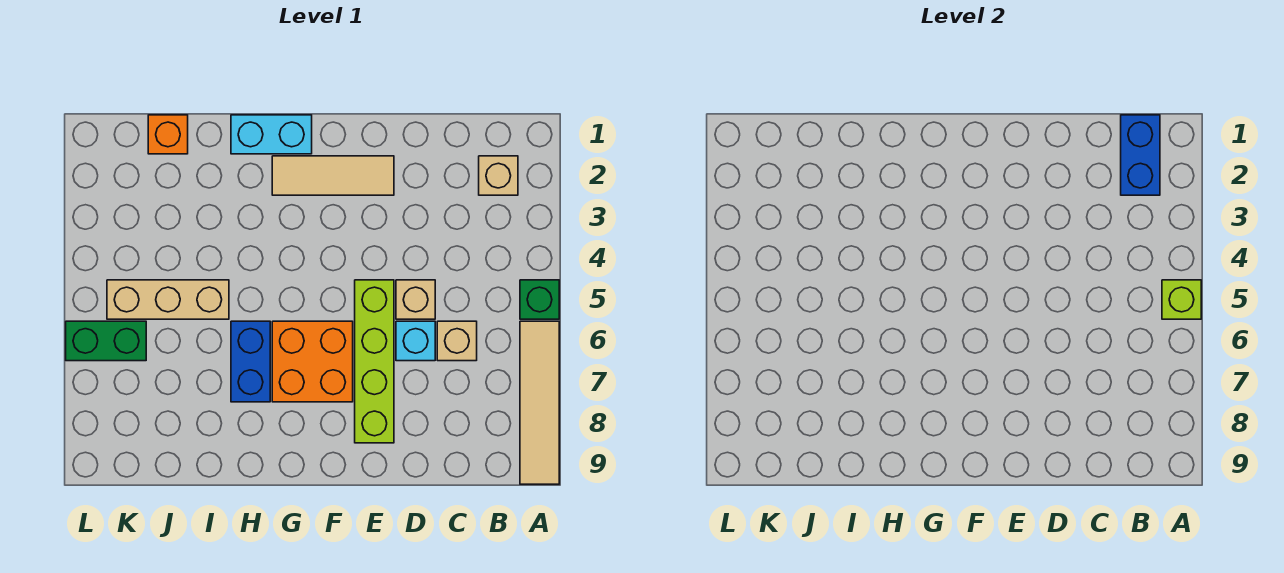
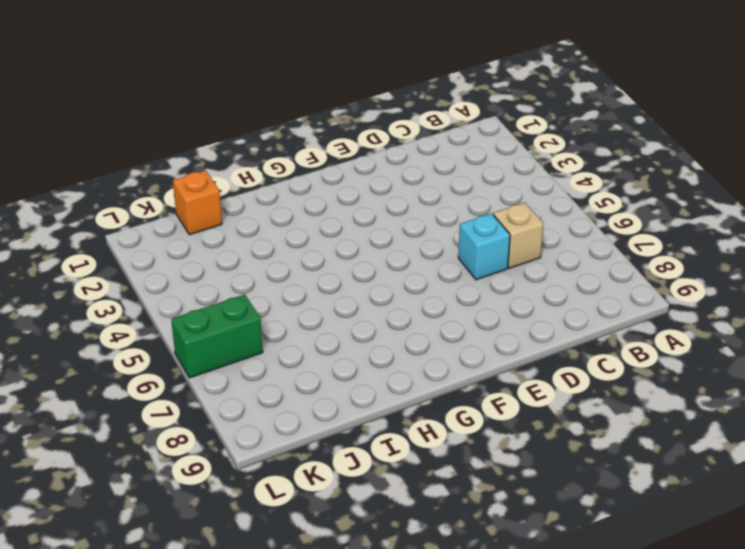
none -> green 1x1 brick [520,280,559,319]
none -> tan 1x4 tile [520,321,559,484]
none -> tan 1x1 brick [479,156,518,195]

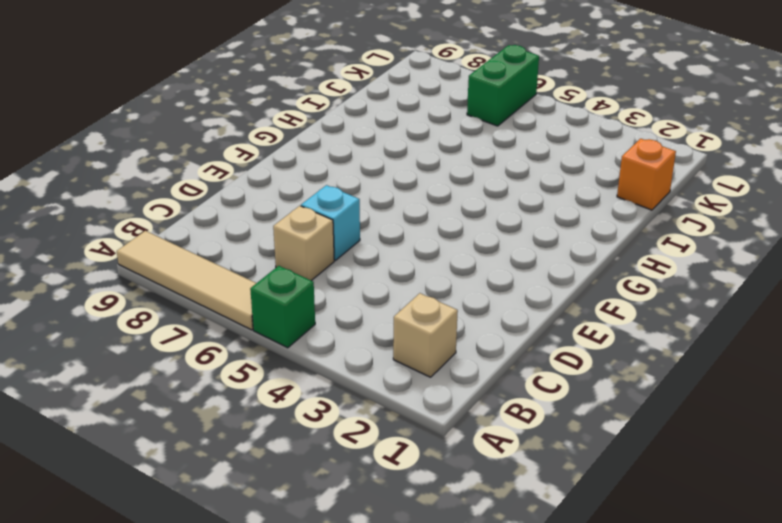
none -> tan 1x1 brick [396,280,435,319]
none -> tan 1x3 tile [272,156,394,195]
none -> lime 1x4 brick [355,280,394,443]

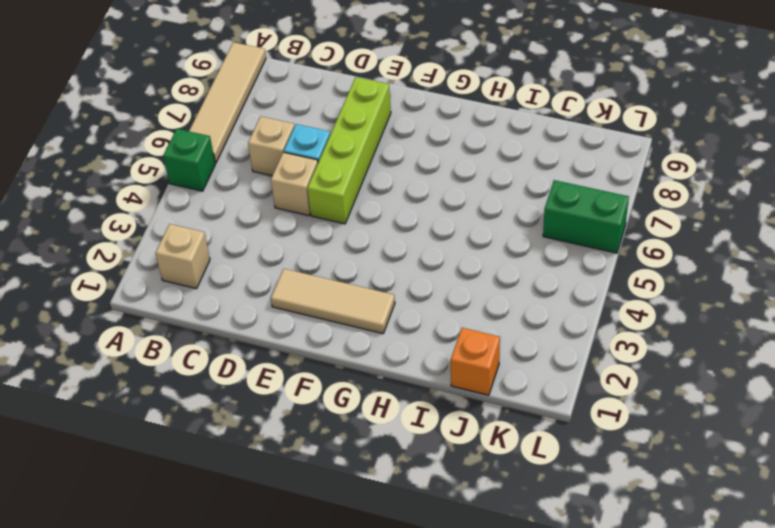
none -> orange 2x2 brick [272,321,353,402]
none -> cyan 1x2 brick [231,115,312,154]
none -> blue 1x2 brick [231,321,270,402]

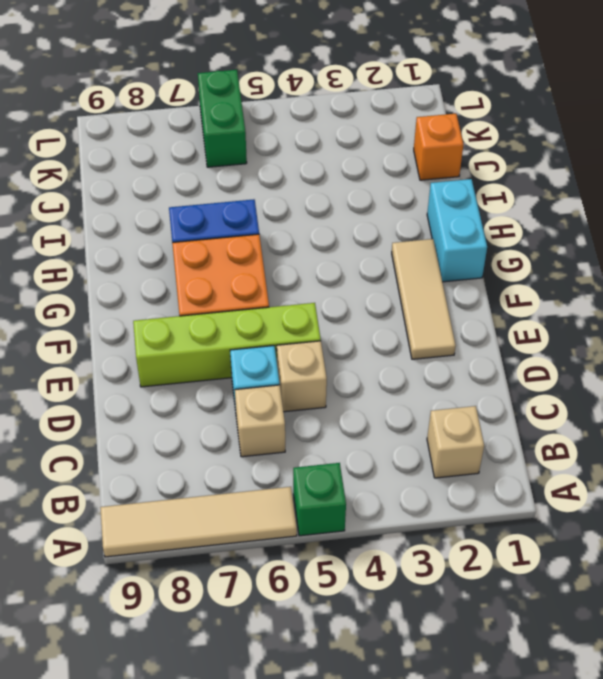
none -> tan 1x3 brick [107,280,229,319]
none -> lime 1x1 brick [1162,280,1201,319]
none -> blue 1x2 brick [1121,115,1160,195]

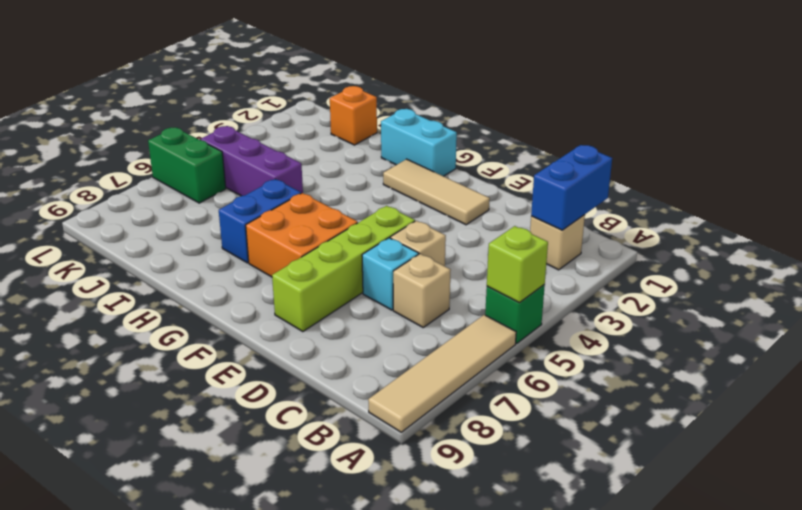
purple 1x3 brick [200,126,303,196] -> tan 1x3 brick [107,280,229,319]

